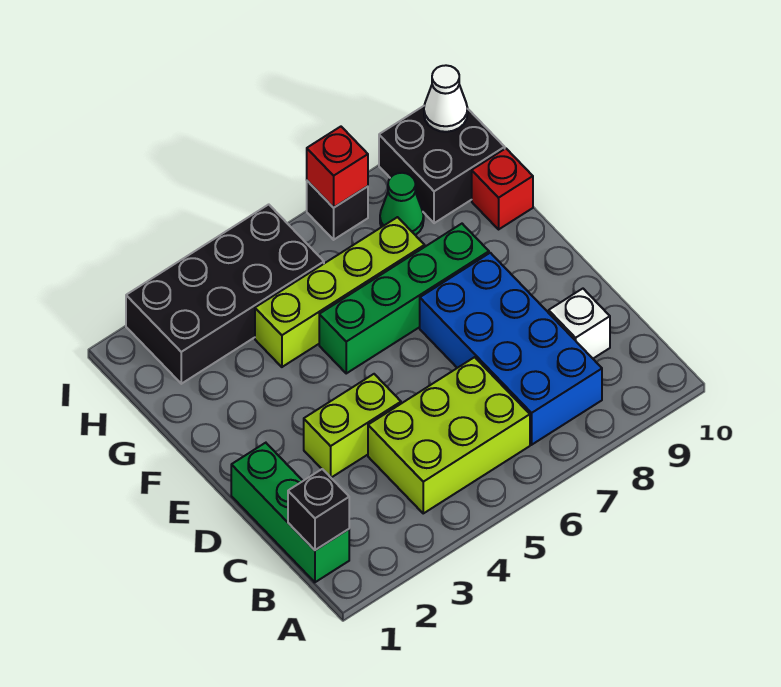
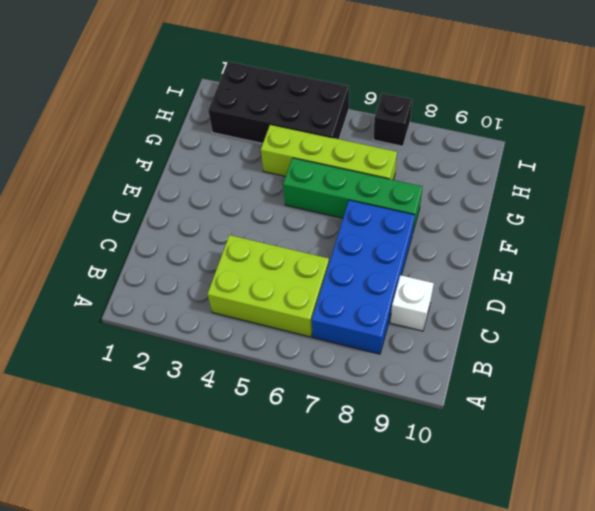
none -> green 1x3 brick [231,443,349,582]
none -> lime 1x2 brick [304,374,401,478]
none -> red 1x1 brick [472,148,533,229]

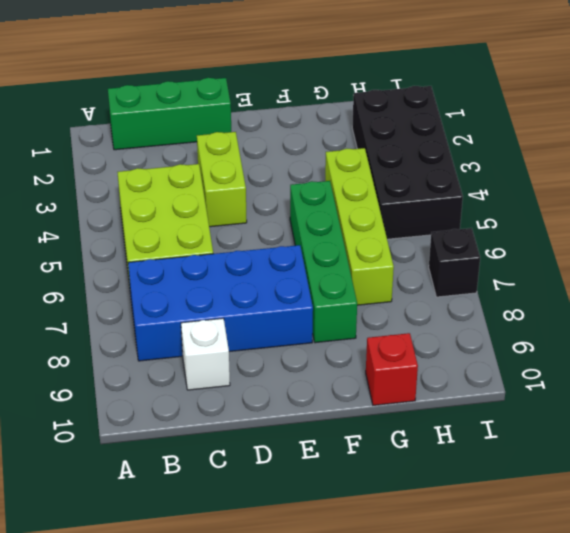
none -> green 1x1 cone [380,173,424,235]
none -> black 2x2 brick [379,106,505,223]
none -> black 1x1 brick [288,469,349,550]

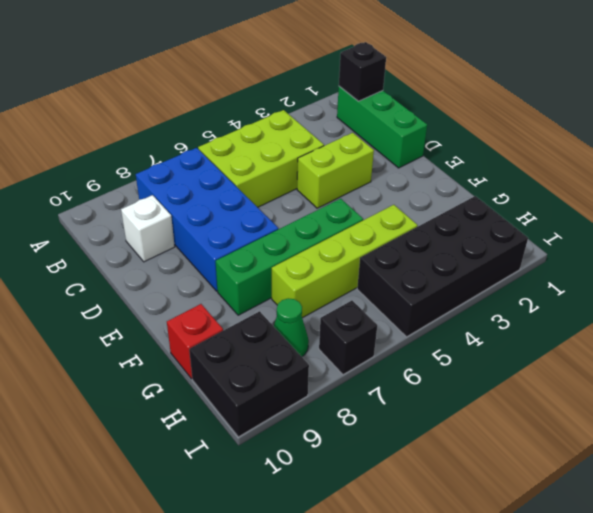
none -> red 1x1 brick [307,127,368,208]
none -> white 1x1 cone [424,65,468,132]

